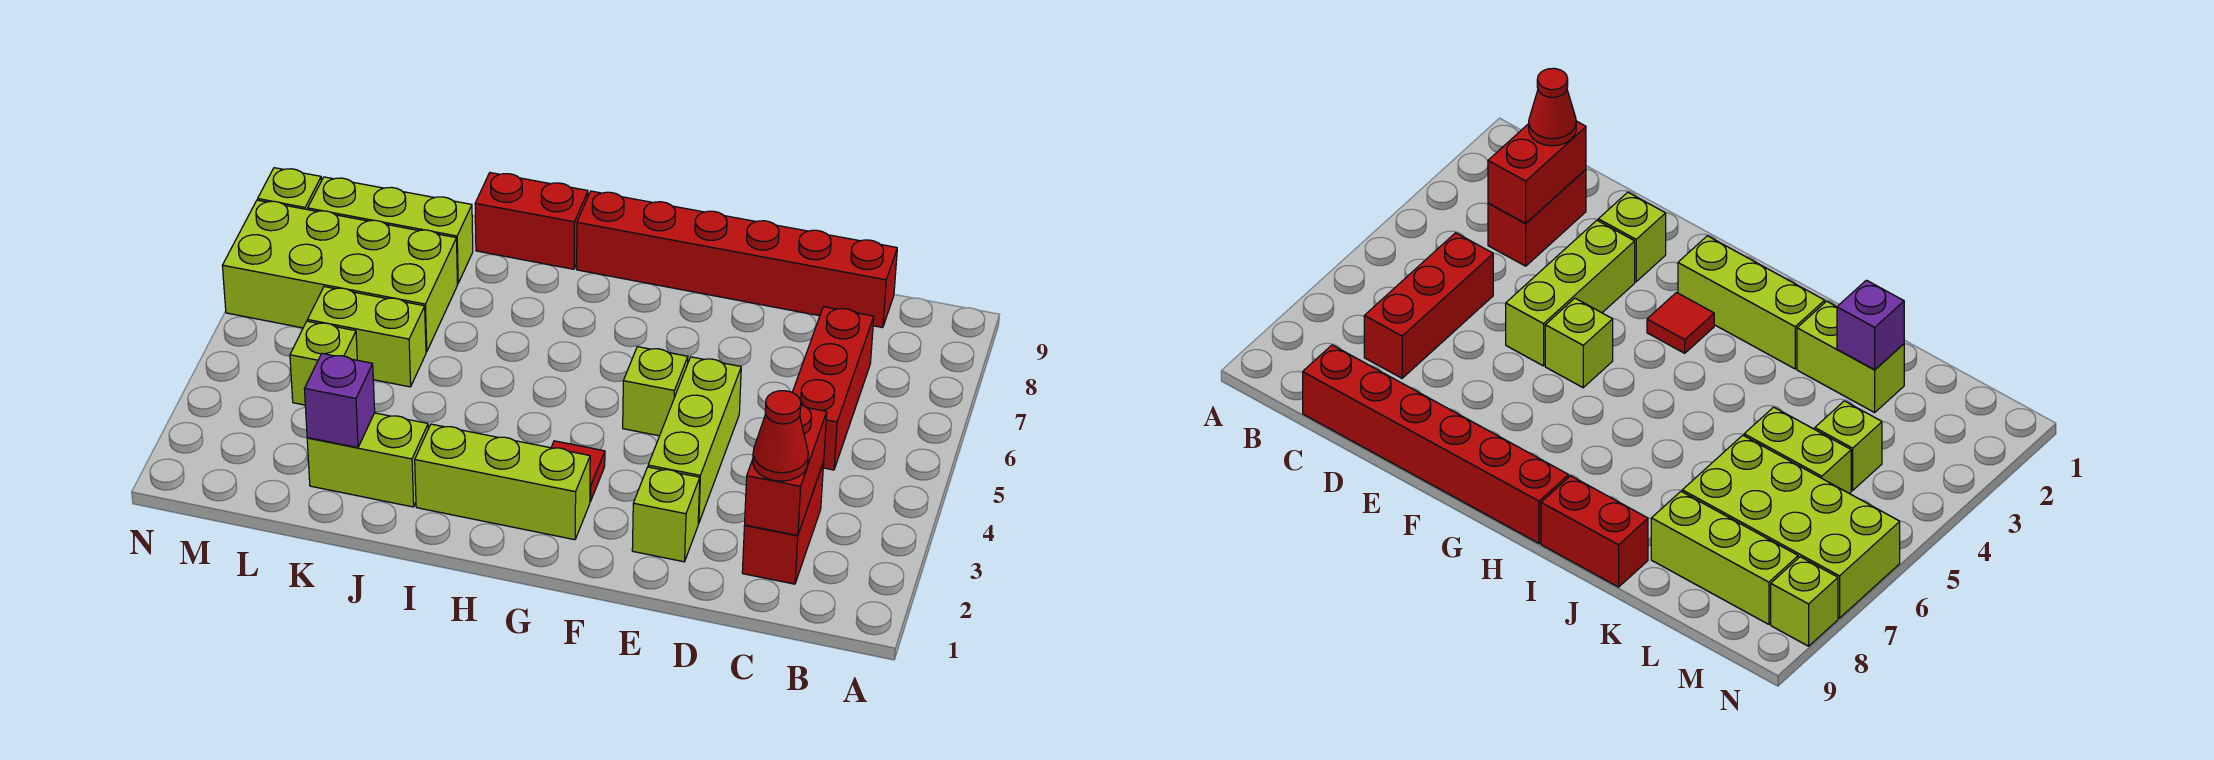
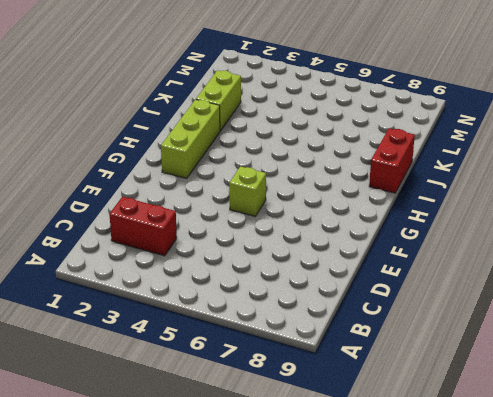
none -> red 1x3 brick [792,307,874,470]
none -> red 1x6 brick [577,191,897,328]
none -> lime 1x1 brick [632,467,700,562]

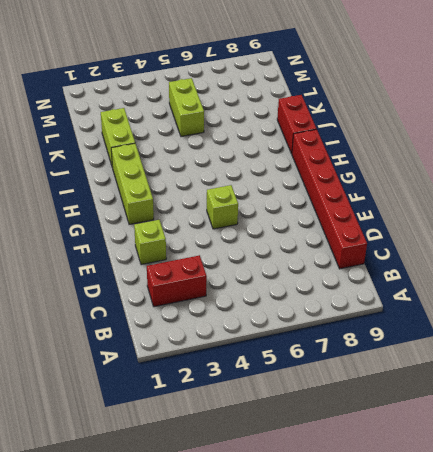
none -> red 1x3 brick [792,307,874,470]
none -> lime 1x3 brick [648,357,741,523]
none -> red 1x1 tile [551,441,605,502]

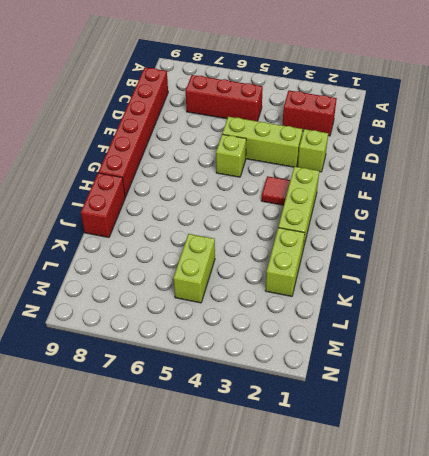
none -> lime 2x4 brick [222,200,457,352]
none -> lime 1x3 brick [308,177,473,284]
none -> lime 1x1 brick [290,321,357,405]

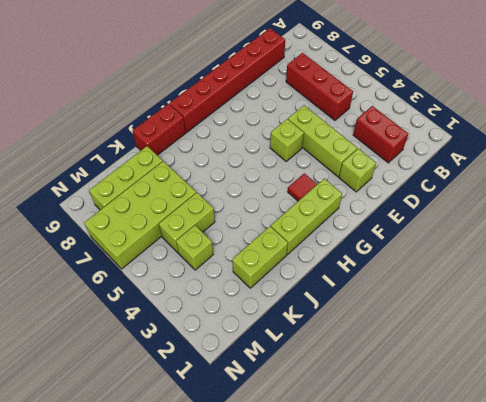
none -> lime 1x1 brick [258,168,321,210]
none -> red 1x2 brick [745,405,827,536]
none -> purple 1x1 brick [304,353,375,448]

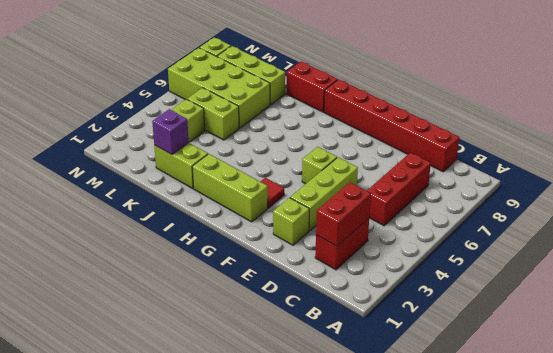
none -> red 1x1 cone [753,391,808,481]

